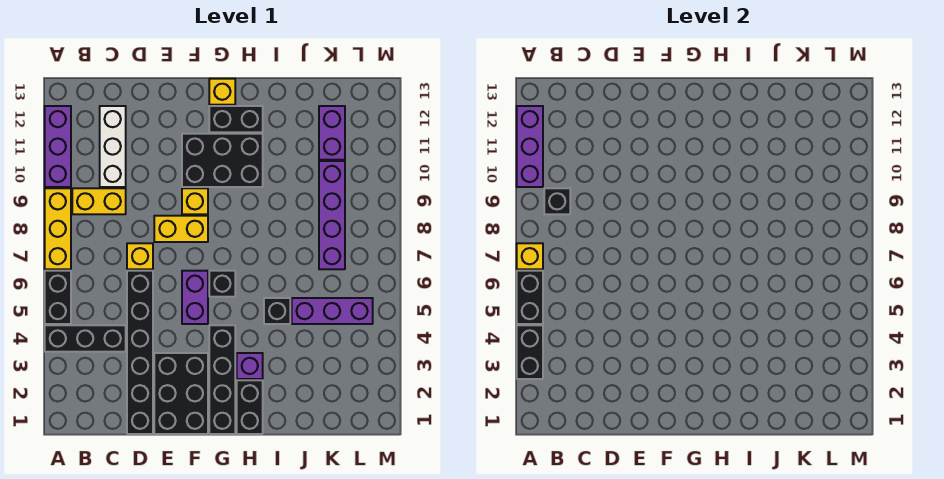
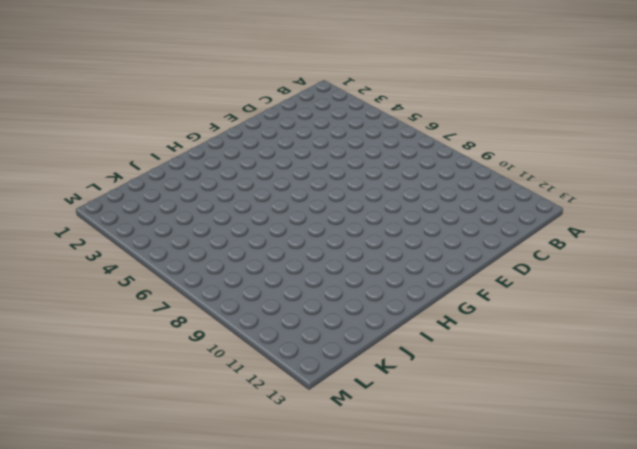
none -> black 1x3 brick [45,325,126,352]
none -> black 1x2 brick [45,271,71,324]
none -> yellow 1x3 brick [45,188,71,269]

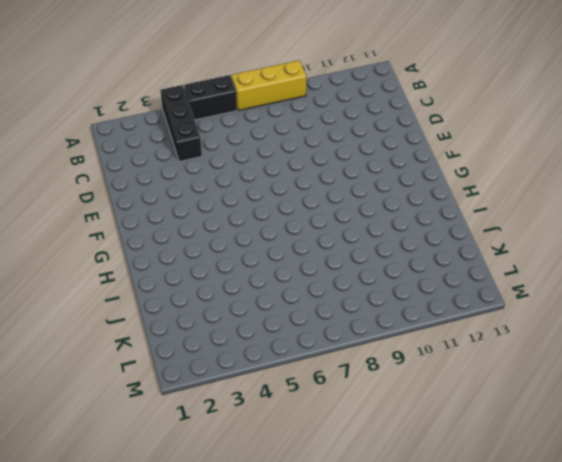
none -> purple 1x3 brick [45,106,71,187]
none -> yellow 1x2 brick [72,188,126,214]
none -> white 1x3 brick [100,106,126,187]

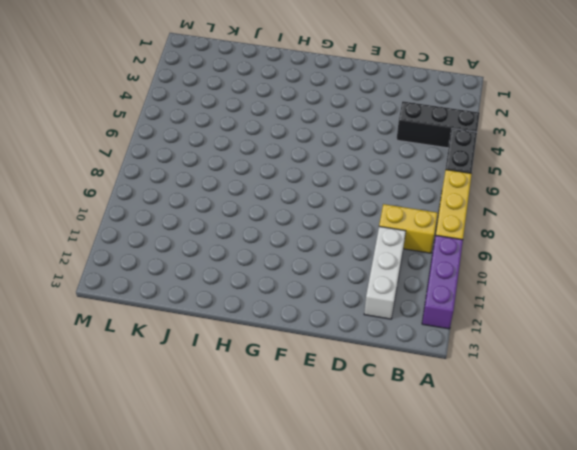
none -> black 1x6 brick [127,271,153,434]
none -> yellow 1x1 brick [127,243,153,269]
none -> black 2x3 brick [154,353,208,434]

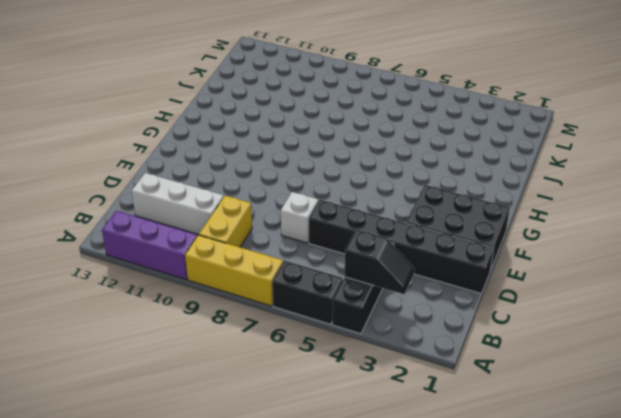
black 1x2 slope [344,230,415,294] -> none
white 1x1 brick [281,192,318,243] -> yellow 1x1 brick [127,243,153,269]
none -> yellow 1x2 brick [154,216,208,242]
none -> purple 1x2 brick [182,271,208,324]
none -> yellow 1x1 brick [182,188,208,214]

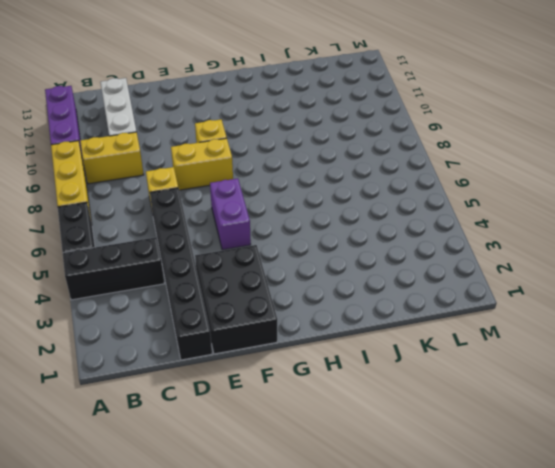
none -> black 2x3 brick [182,134,263,187]
none -> black 1x4 brick [209,325,235,434]
none -> black 1x1 brick [209,271,235,297]

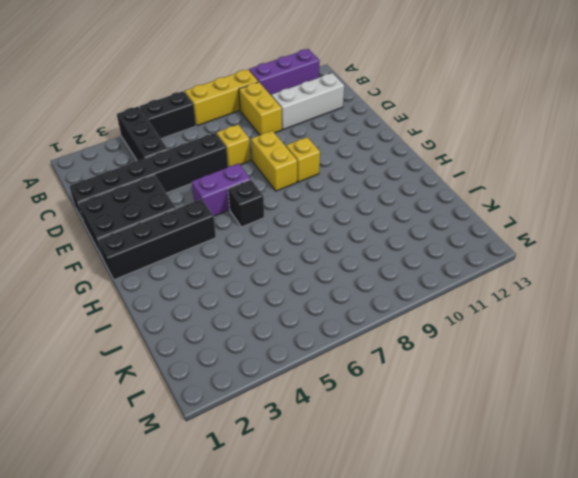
none -> black 2x3 brick [182,134,263,187]
none -> black 1x2 brick [209,106,263,132]
none -> yellow 1x1 brick [209,79,235,105]

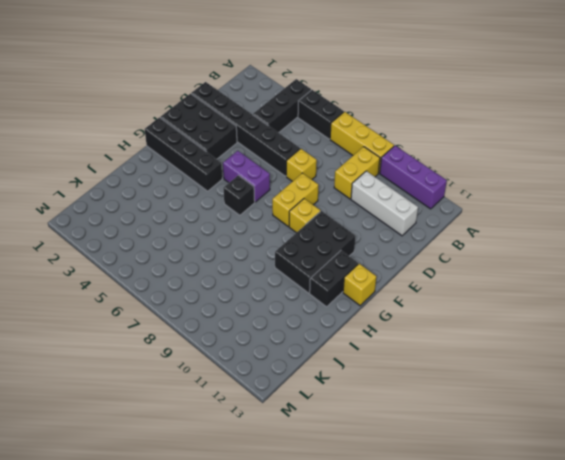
none -> black 1x2 brick [237,380,263,434]
none -> purple 1x1 brick [237,353,263,379]
none -> black 1x1 brick [264,298,290,324]

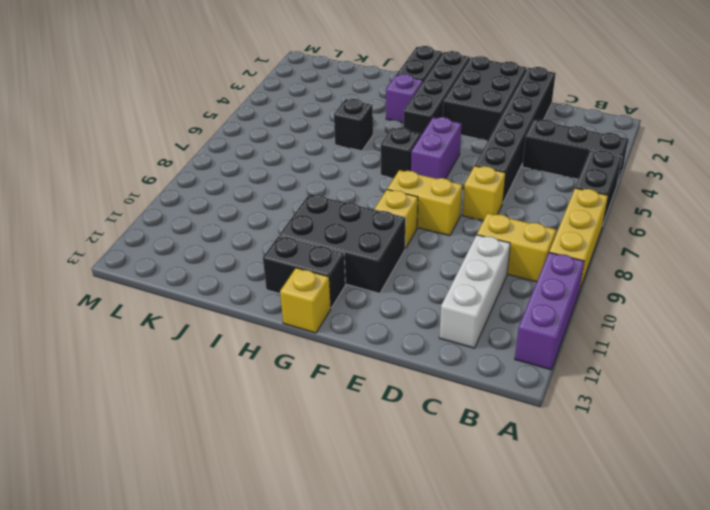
none -> purple 1x3 brick [292,298,373,324]
none -> purple 1x4 brick [319,161,345,269]
none -> purple 1x2 brick [319,106,345,160]

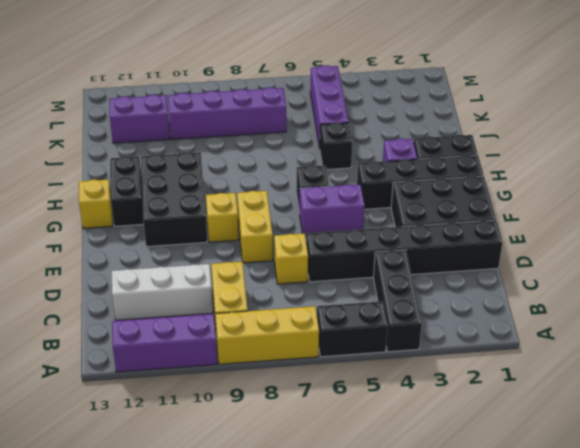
none -> black 1x2 brick [517,325,543,379]
none -> black 1x2 brick [517,271,543,324]
none -> yellow 1x1 brick [517,243,543,269]

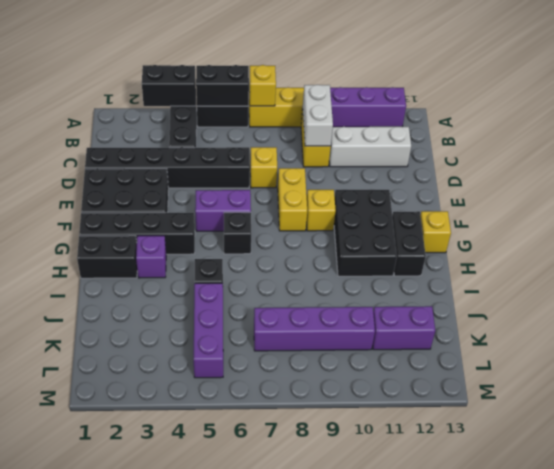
white 1x2 brick [303,85,333,146] -> black 1x1 brick [544,188,570,214]
none -> purple 1x3 brick [517,106,543,187]

